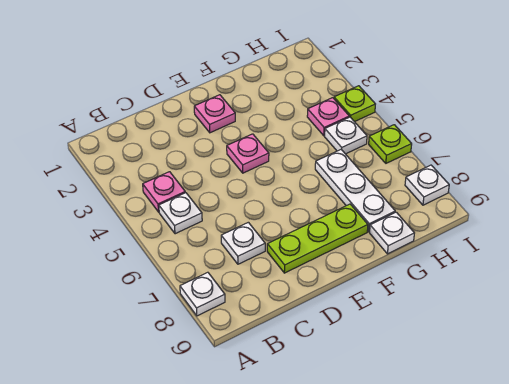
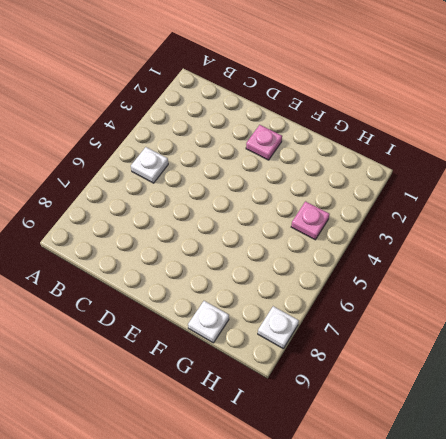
none -> white 1x1 plate [180,272,225,316]
none -> pink 1x1 plate [143,172,185,212]
none -> white 1x1 plate [221,222,265,264]

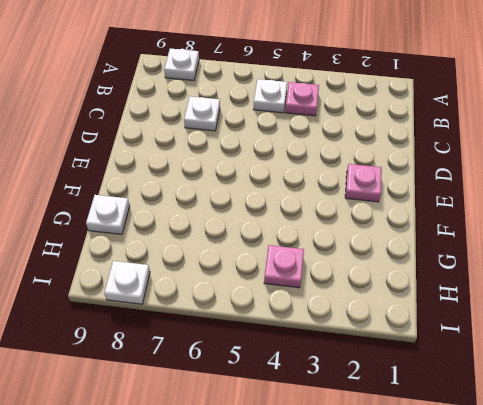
none -> lime 1x3 plate [267,204,368,273]
none -> pink 1x1 plate [227,134,269,173]
none -> white 1x3 plate [315,149,395,232]

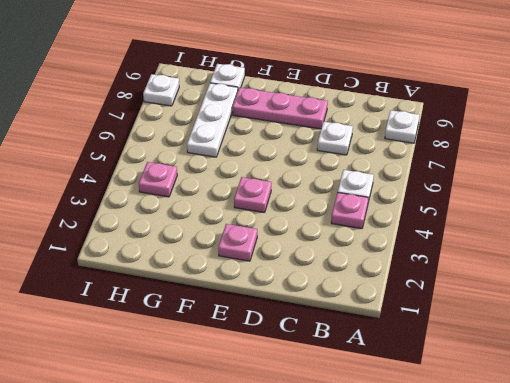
pink 1x3 plate [233,88,328,129] -> lime 1x3 plate [267,204,368,273]
none -> white 1x1 plate [325,117,367,154]
none -> lime 1x1 plate [334,86,375,122]
none -> lime 1x1 plate [369,125,412,163]

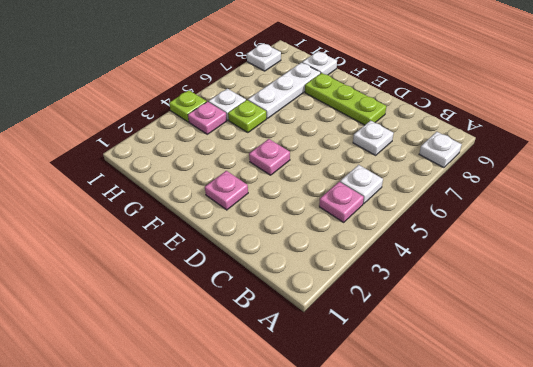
lime 1x1 plate [228,100,266,133] -> lime 1x1 plate moved to [369,125,412,163]

